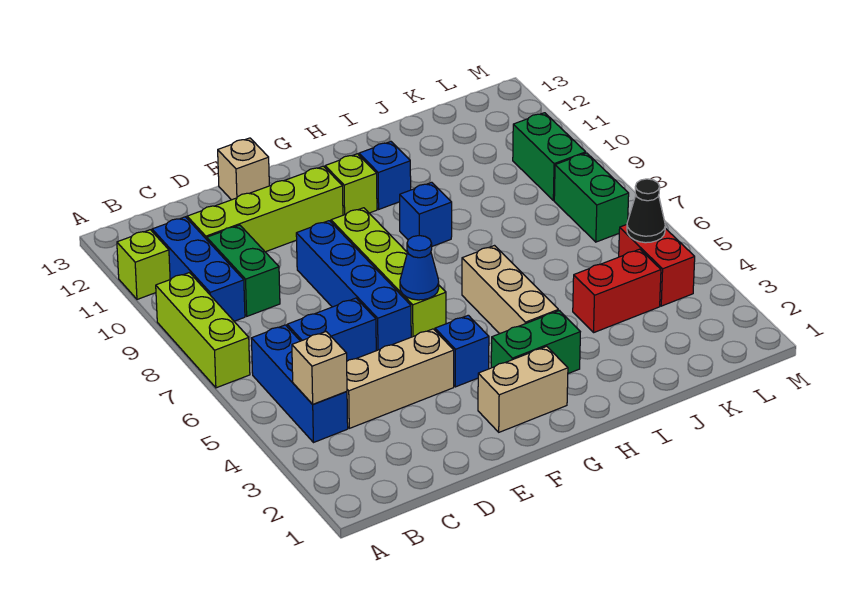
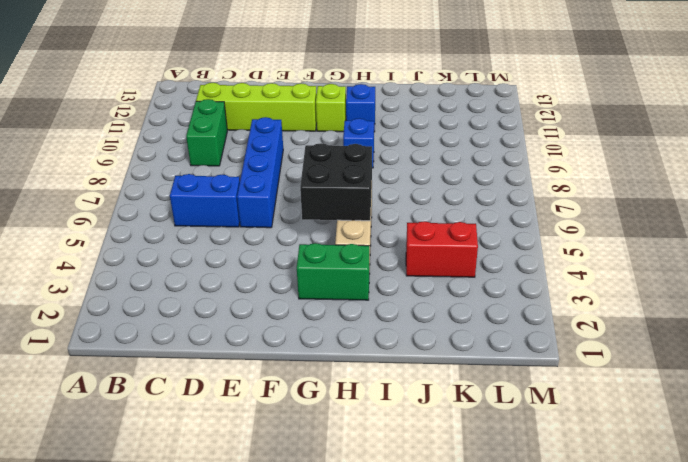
black 2x2 brick [300,143,372,221] -> none
none -> lime 1x3 brick [156,273,250,388]
none -> lime 1x1 brick [117,230,170,299]
none -> blue 1x3 brick [251,325,348,443]

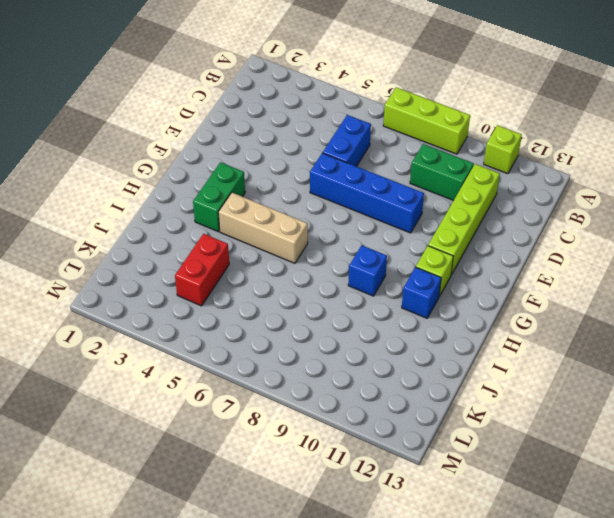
none -> blue 1x3 brick [251,325,348,443]
none -> blue 1x3 brick [152,217,245,321]
none -> tan 1x3 brick [347,329,454,428]

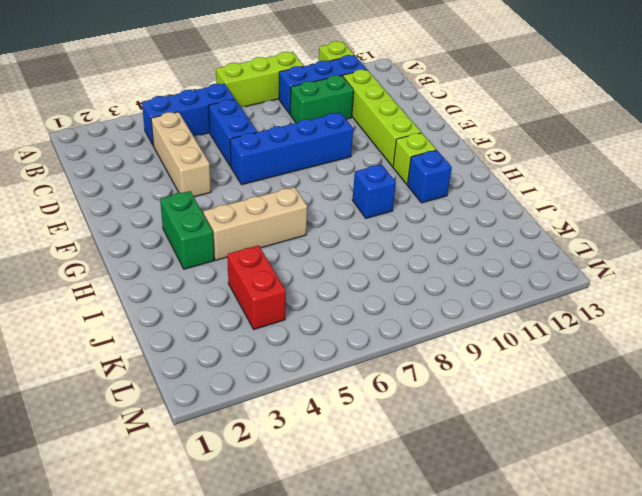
none -> tan 1x1 brick [218,138,269,200]
none -> tan 1x2 brick [478,346,568,432]
none -> blue 1x1 brick [435,315,489,387]

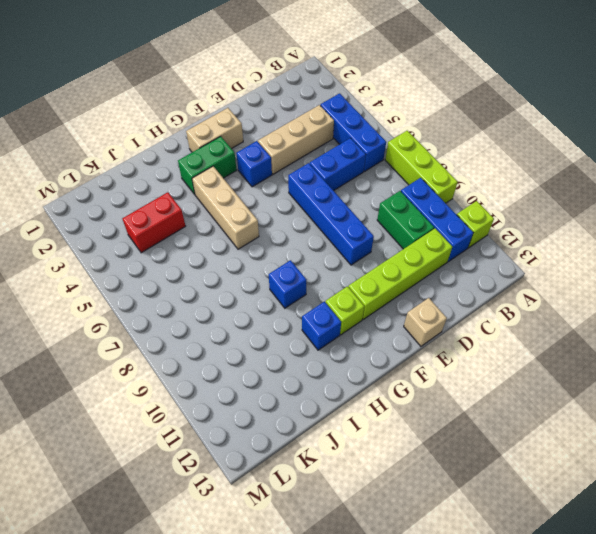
none -> lime 1x4 brick [331,208,446,337]
none -> red 1x2 brick [619,225,695,306]
none -> green 1x2 brick [554,153,629,242]

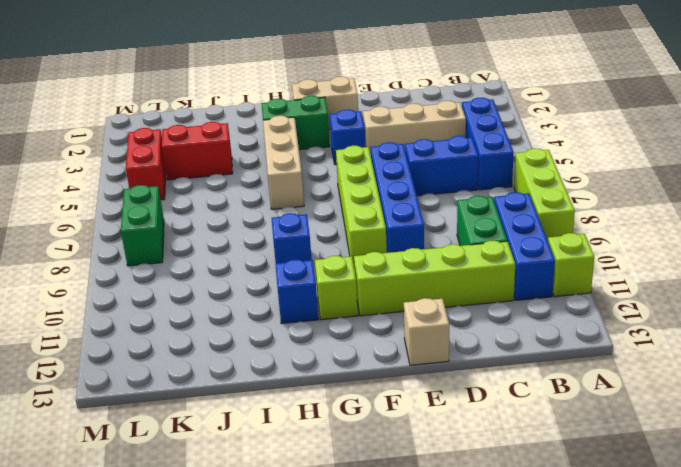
none -> green 1x2 brick [513,113,586,201]
none -> tan 1x1 brick [292,332,347,404]
none -> blue 1x1 cone [400,236,439,300]

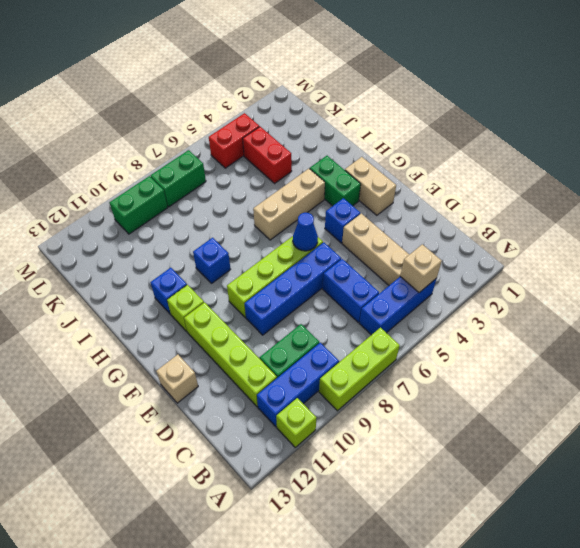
none -> black 1x1 cone [627,179,665,243]

